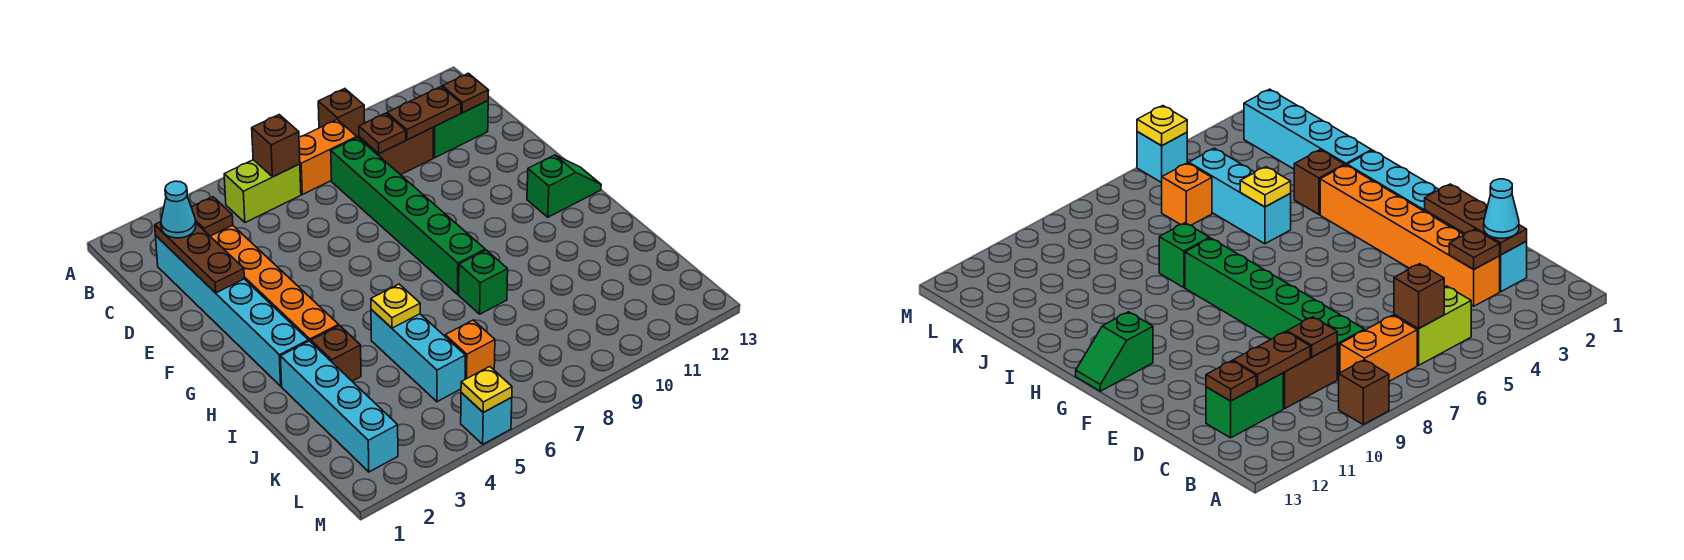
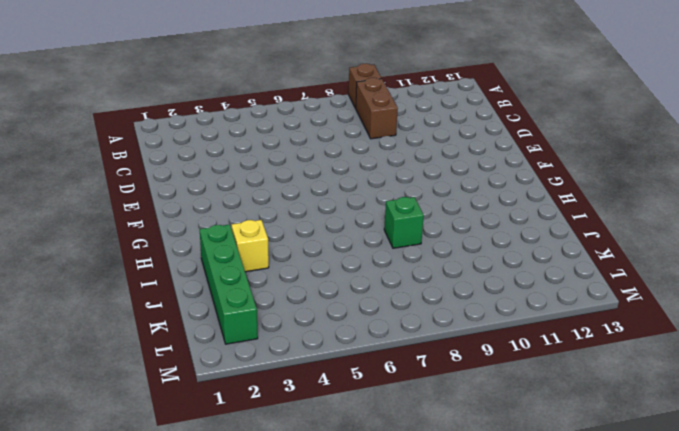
brown 1x2 brick [356,78,398,139] -> brown 1x2 brick turned to [359,128,433,175]
green 1x4 brick [200,225,258,344] -> cyan 1x4 brick [280,341,398,472]
yellow 1x1 brick [232,220,269,272] -> brown 1x1 brick [311,325,361,381]
none -> lime 1x2 brick [224,160,301,223]
none -> orange 1x2 brick [299,120,357,194]
none -> cyan 1x6 brick [156,236,308,386]

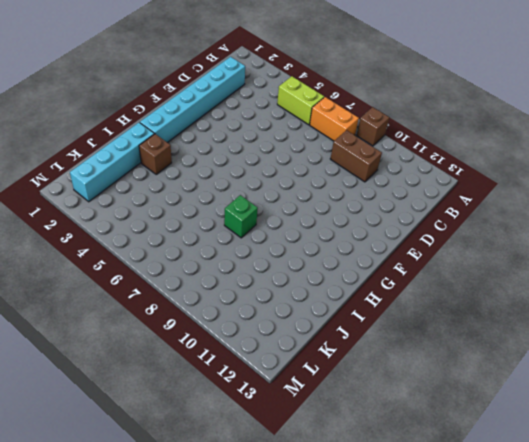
none -> orange 1x6 brick [210,225,339,342]
none -> green 1x6 brick [331,137,485,294]
none -> green 1x2 brick [433,101,488,158]

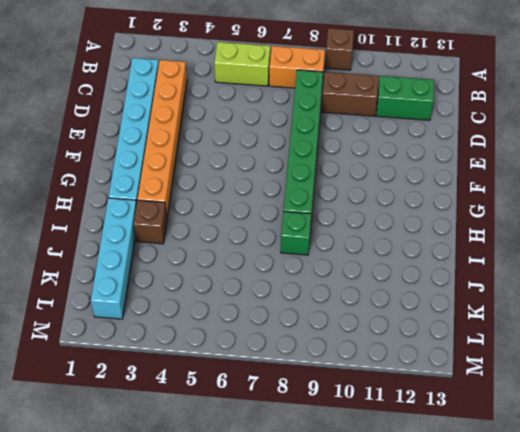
none -> green 1x2 slope [527,155,601,217]
none -> cyan 1x3 brick [371,309,465,402]
none -> orange 1x1 brick [445,320,495,379]

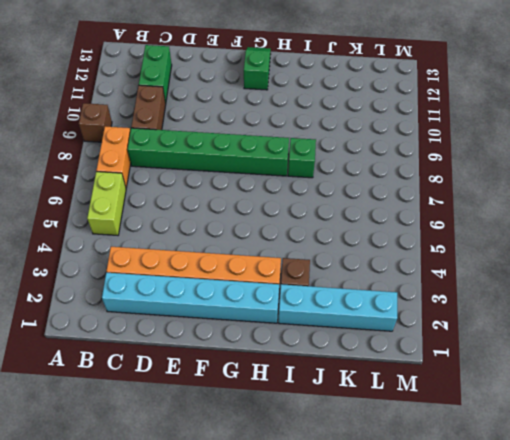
none -> cyan 1x3 brick [371,309,465,402]
none -> orange 1x1 brick [445,320,495,379]
none -> cyan 1x1 brick [461,393,512,444]

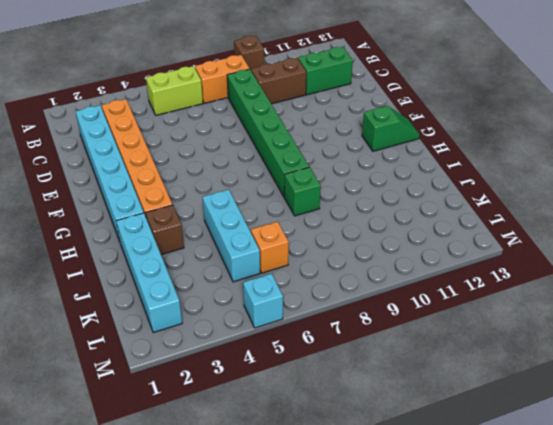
none -> brown 1x1 brick [252,115,300,177]
none -> brown 1x3 plate [155,222,244,293]
none -> brown 1x1 plate [191,197,233,236]

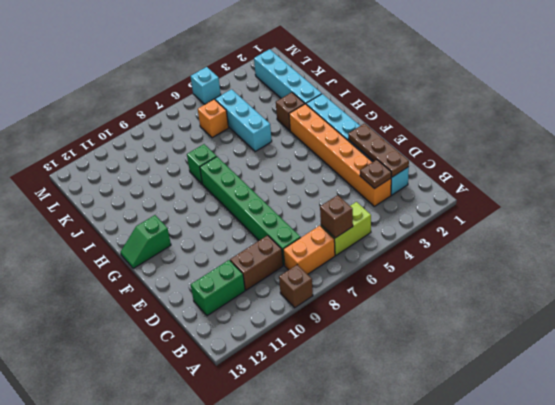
none -> brown 1x1 plate [359,113,406,154]
none -> brown 1x2 plate [387,87,461,140]
none -> brown 1x1 plate [442,73,489,113]

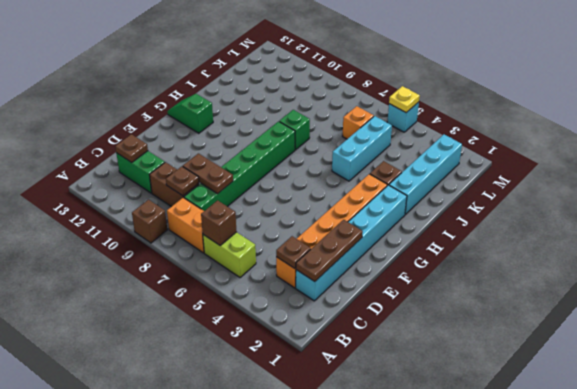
brown 1x2 plate [183,153,233,194] -> brown 1x2 plate moved to [387,87,461,140]
none -> yellow 1x1 plate [371,284,420,328]
none -> cyan 1x1 cone [161,181,196,238]

